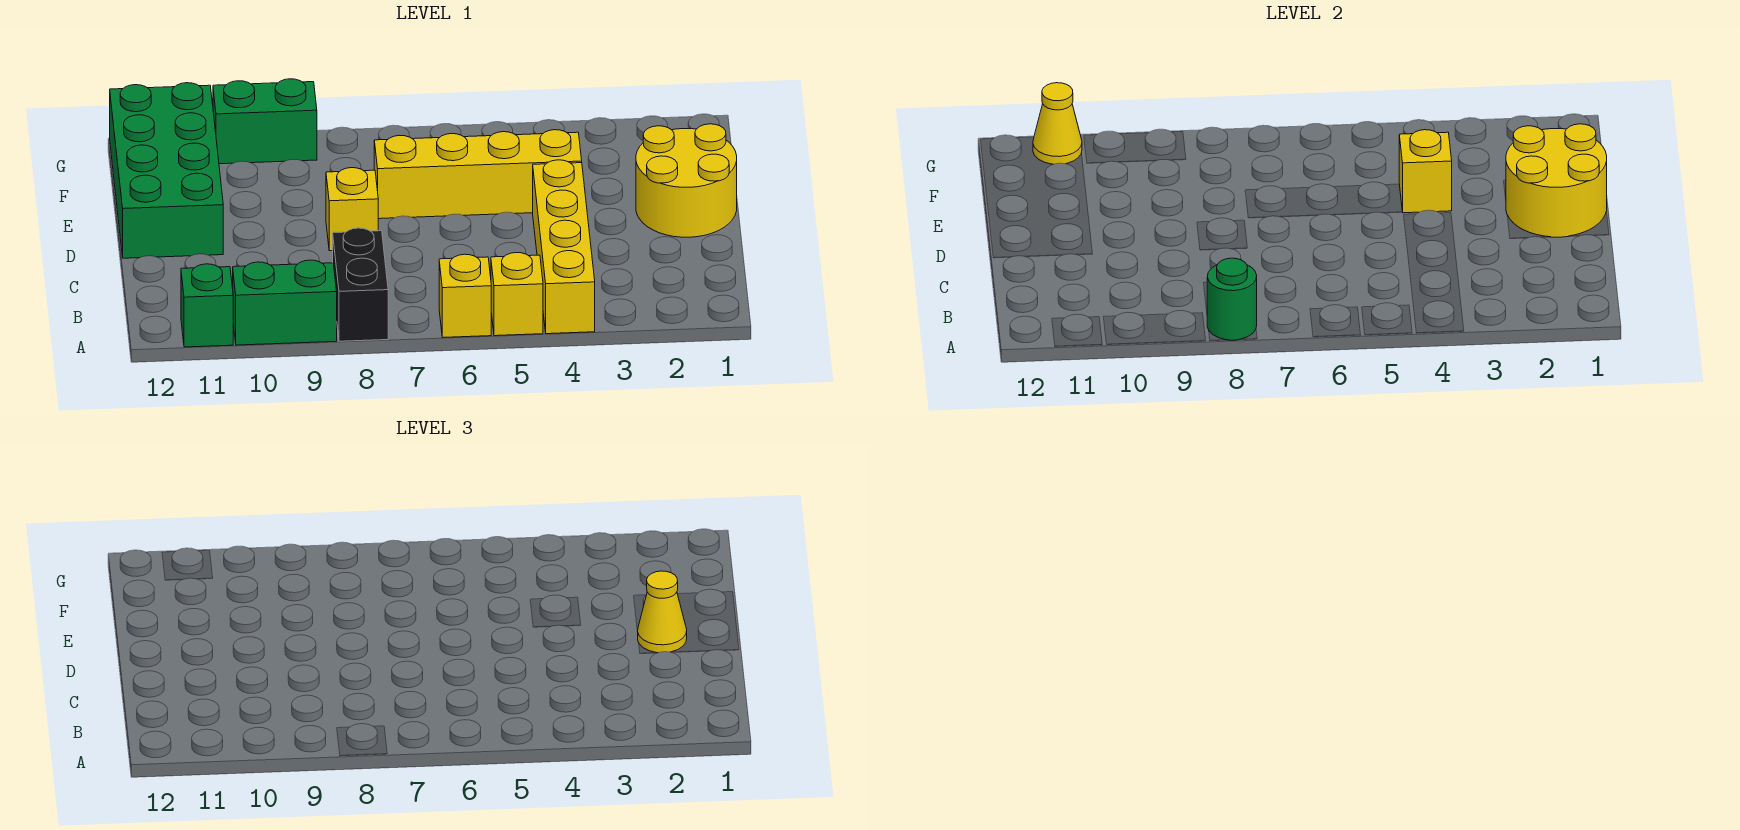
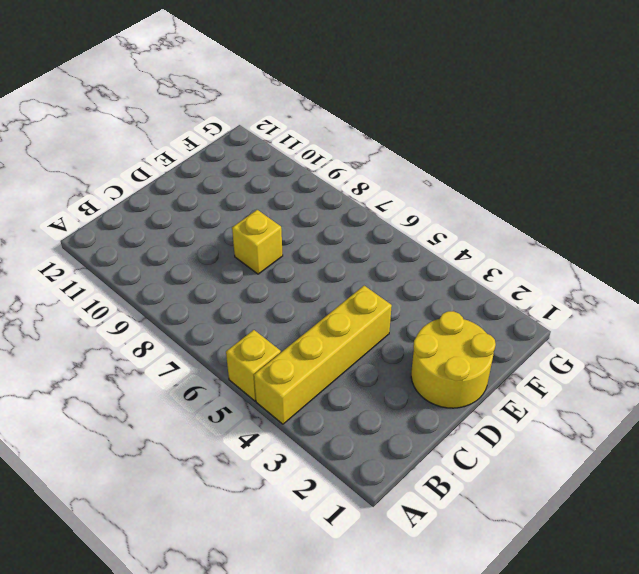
none -> yellow 1x1 brick [439,254,491,337]
none -> black 1x2 brick [333,228,388,341]
none -> green 1x2 brick [233,260,337,345]

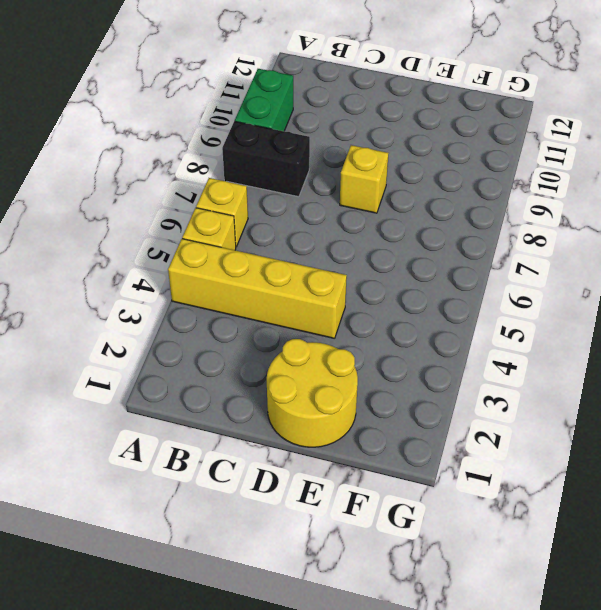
none -> green 1x1 brick [181,264,233,347]
none -> green 2x4 brick [110,83,223,258]
none -> yellow 1x4 brick [374,130,582,219]

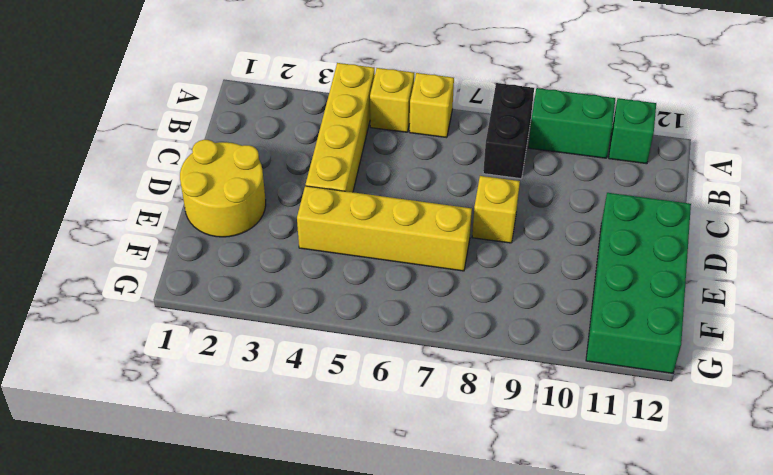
none -> green 1x2 brick [213,79,317,164]
none -> green 1x1 round brick [1207,258,1257,340]
none -> yellow 2x2 round brick [1506,124,1607,237]

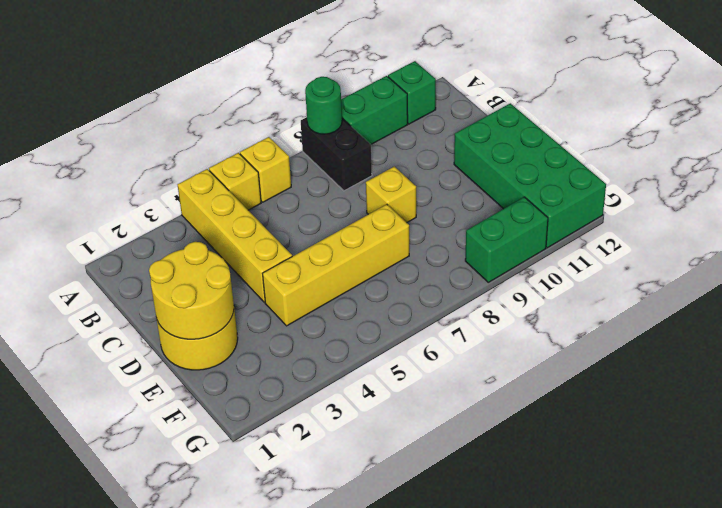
none -> yellow 1x1 brick [1399,130,1452,213]
none -> yellow 1x1 cone [1033,83,1082,164]
none -> yellow 1x1 cone [637,571,687,653]

